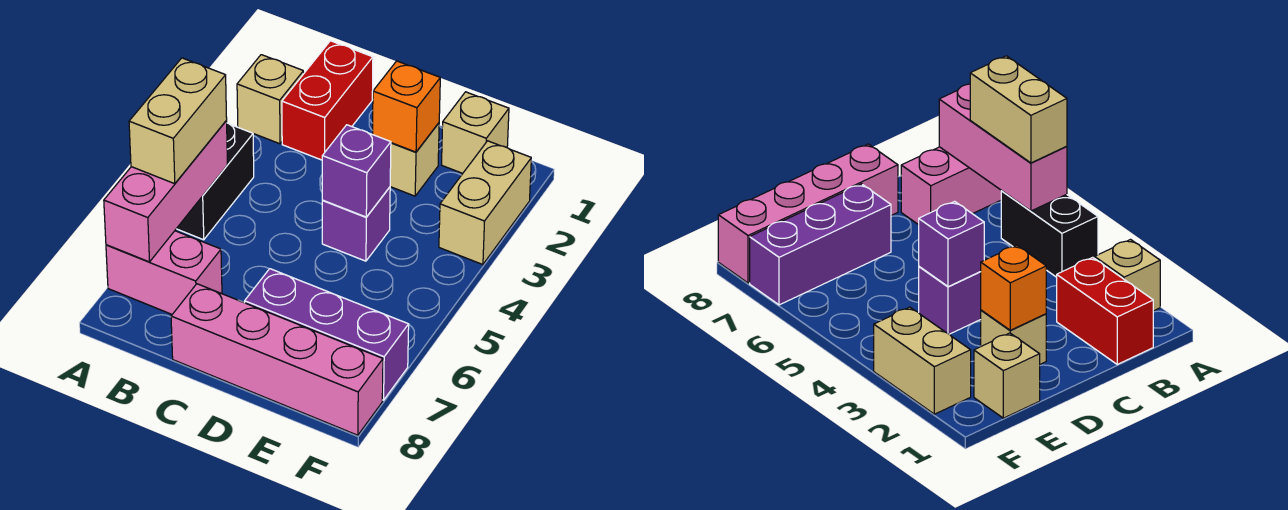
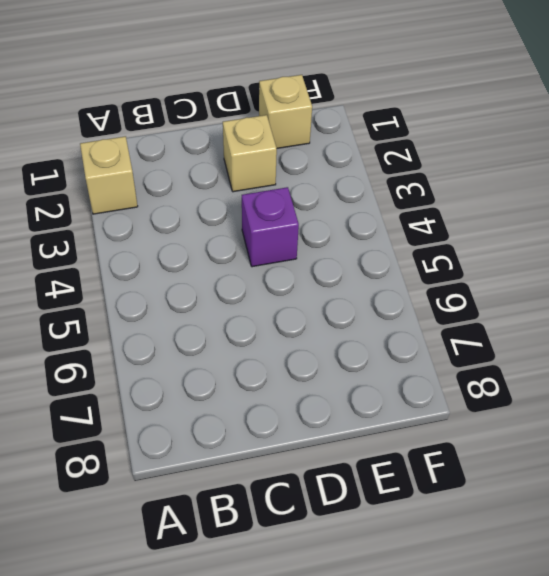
none -> black 1x2 brick [177,123,254,240]
none -> pink 1x2 brick [106,231,222,314]
none -> red 1x2 brick [282,41,373,160]

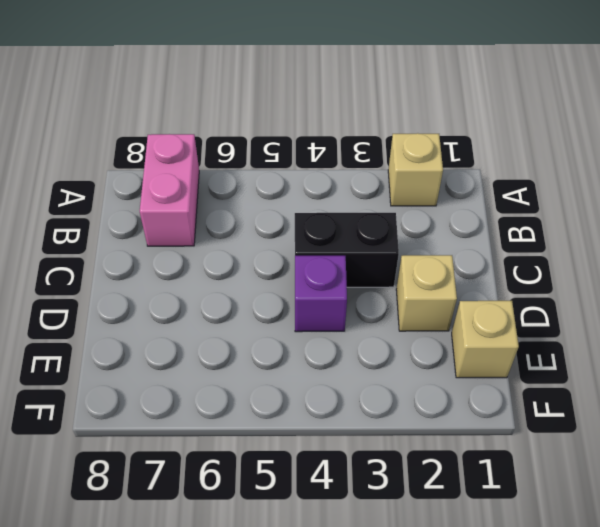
black 1x2 brick [295,213,399,287] -> black 1x2 brick moved to [177,123,254,240]
none -> red 1x2 brick [282,41,373,160]
none -> pink 1x4 brick [171,284,383,435]
none -> purple 1x3 brick [245,269,409,400]

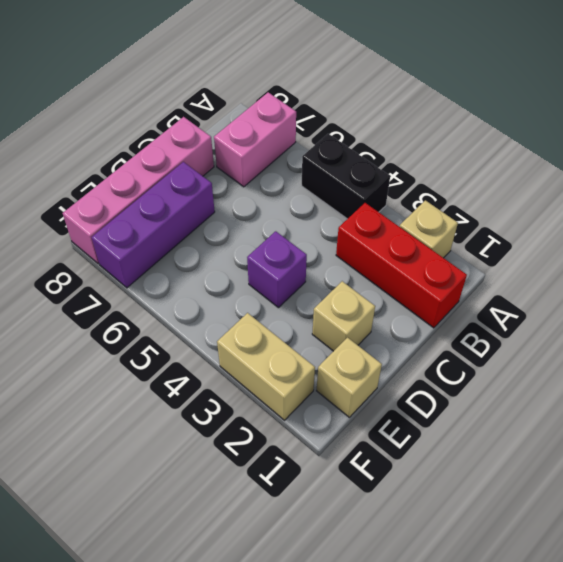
red 1x3 brick [336,203,467,328] -> red 1x2 brick [282,41,373,160]
none -> pink 1x3 brick [104,121,227,262]
none -> orange 1x1 brick [373,61,440,152]
none -> purple 1x1 brick [322,125,391,217]

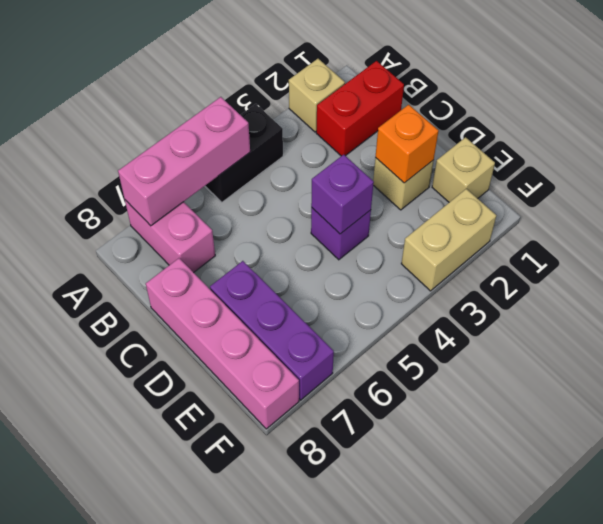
none -> tan 1x2 brick [129,58,227,184]

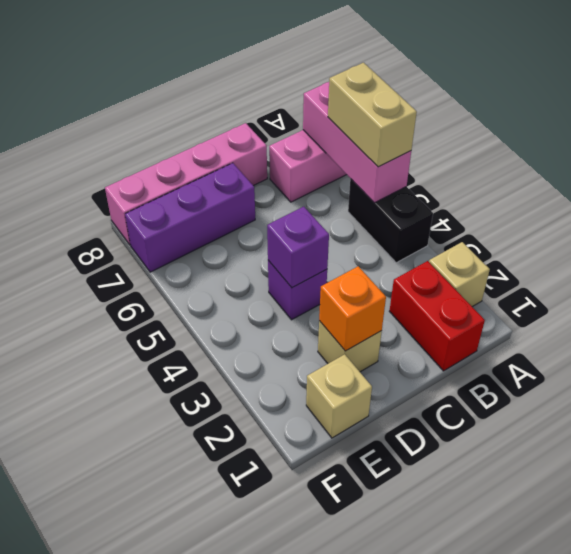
none -> tan 1x2 brick [439,141,531,265]

